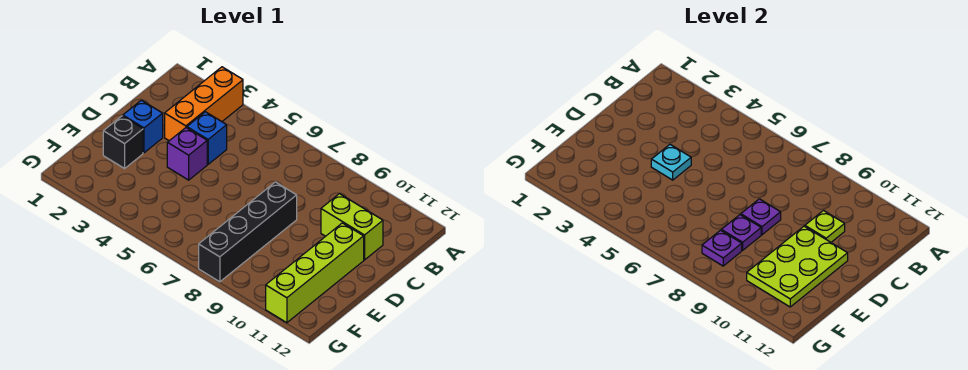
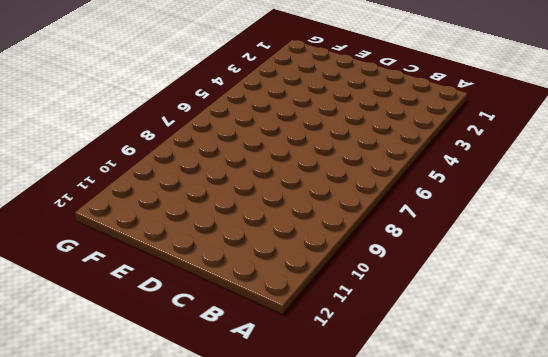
none -> orange 1x3 brick [165,67,243,141]
none -> blue 1x1 brick [187,112,227,164]
none -> lime 1x2 brick [321,194,383,260]

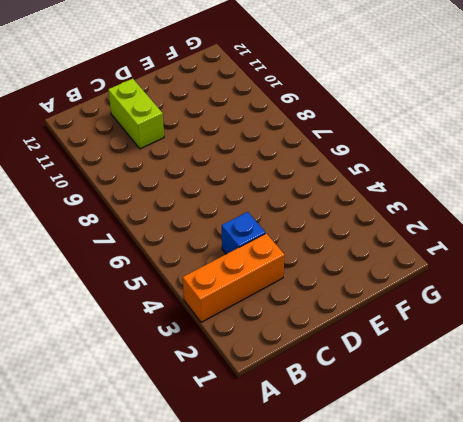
none -> blue 1x1 brick [123,100,163,153]
none -> purple 1x1 brick [167,128,207,180]
none -> black 1x4 brick [199,182,297,282]

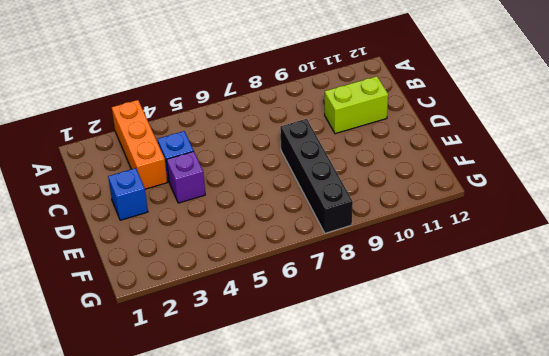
none -> lime 1x4 brick [266,223,364,323]
none -> black 1x1 brick [103,116,143,168]
none -> lime 1x1 plate [805,211,845,242]

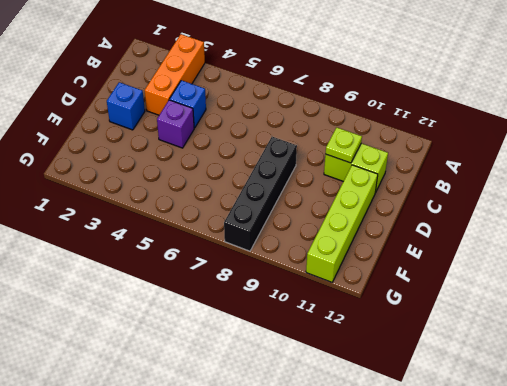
none -> black 1x1 brick [103,116,143,168]
none -> cyan 1x1 plate [651,145,691,180]
none -> purple 1x1 plate [741,199,781,235]

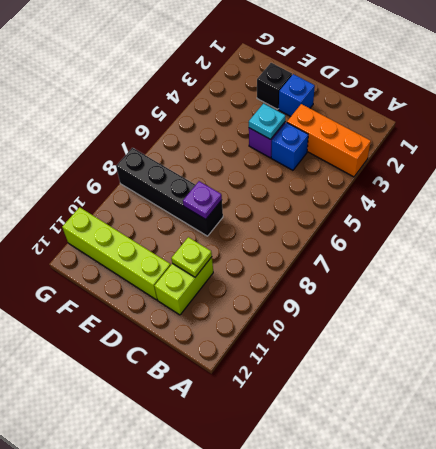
none -> lime 2x3 plate [747,226,848,307]
none -> purple 1x1 plate [721,215,761,250]
none -> purple 1x1 plate [702,230,742,266]

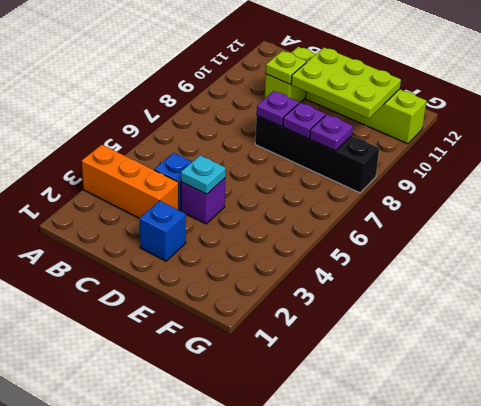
none -> black 1x1 brick [103,116,143,168]

